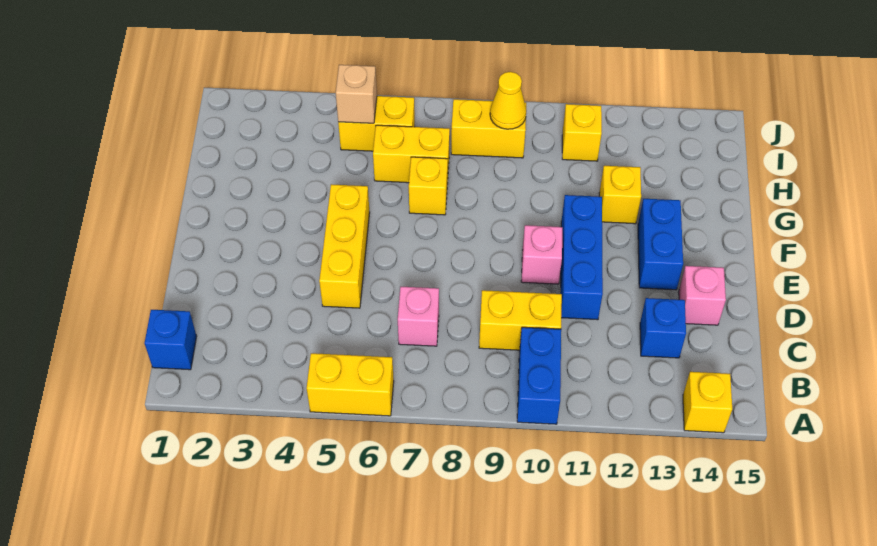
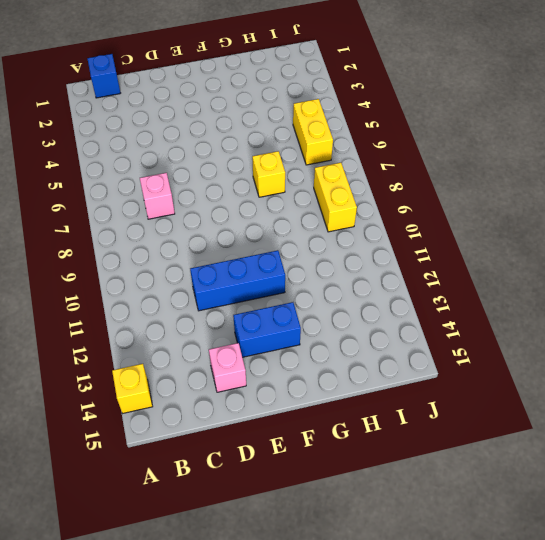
none -> yellow 1x2 brick [307,353,394,416]
none -> blue 1x2 brick [517,327,561,424]
none -> yellow 1x2 brick [479,290,562,350]

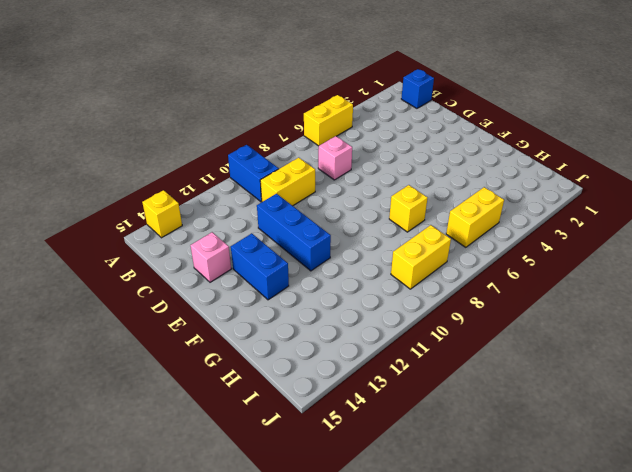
none -> blue 1x1 brick [640,298,686,358]
none -> yellow 1x3 brick [319,184,370,308]
none -> pink 1x1 brick [521,225,562,284]

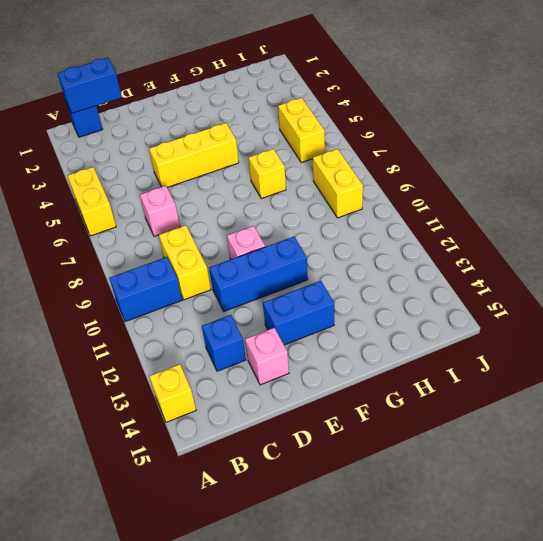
blue 1x2 brick [57,58,122,113] -> none
none -> yellow 1x1 brick [599,166,641,224]
none -> yellow 1x2 brick [373,125,450,184]
none -> yellow 1x1 brick [562,104,602,161]

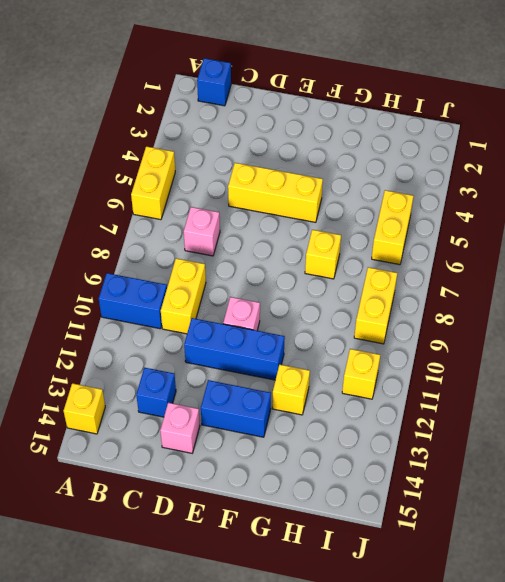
none -> yellow 1x2 brick [373,125,450,184]
none -> tan 1x1 brick [336,65,377,123]
none -> yellow 1x1 cone [490,72,526,129]

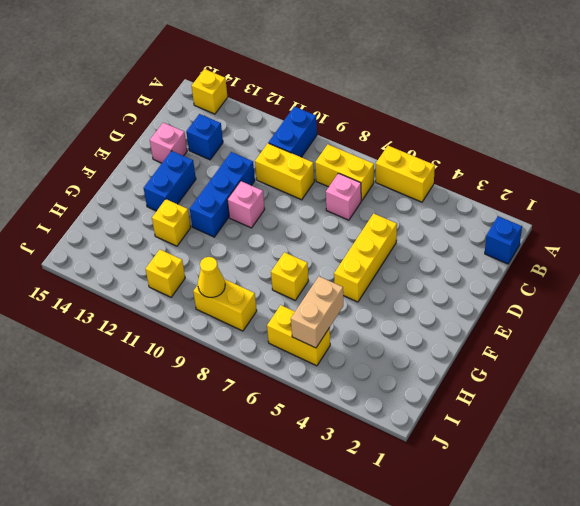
yellow 1x2 brick [315,145,374,201] -> yellow 1x2 brick moved to [373,125,450,184]
tan 1x2 brick [291,276,343,348] -> tan 1x1 brick [336,65,377,123]

